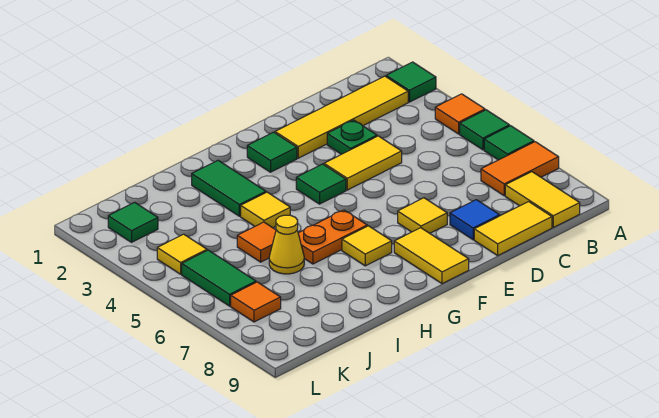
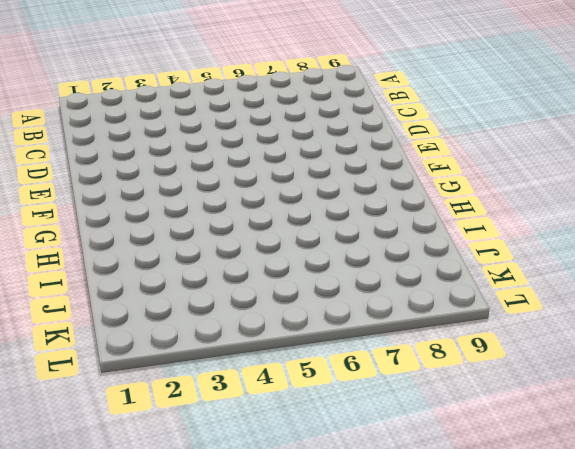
none -> green 1x1 tile [386,62,436,102]
none -> orange 1x1 tile [435,94,485,134]
none -> green 1x1 tile [460,110,510,150]

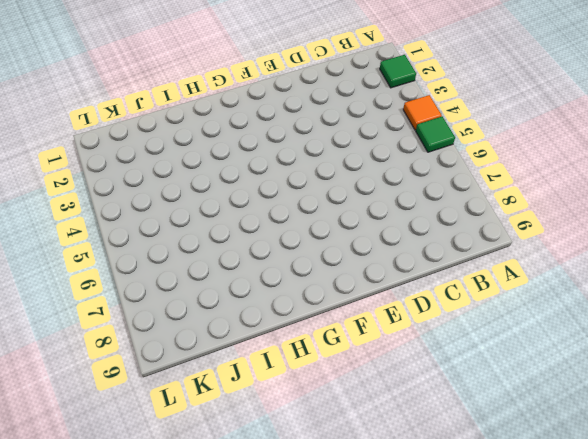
none -> green 1x1 tile [484,126,534,160]
none -> orange 1x2 tile [481,142,559,196]
none -> yellow 1x4 tile [275,76,408,158]

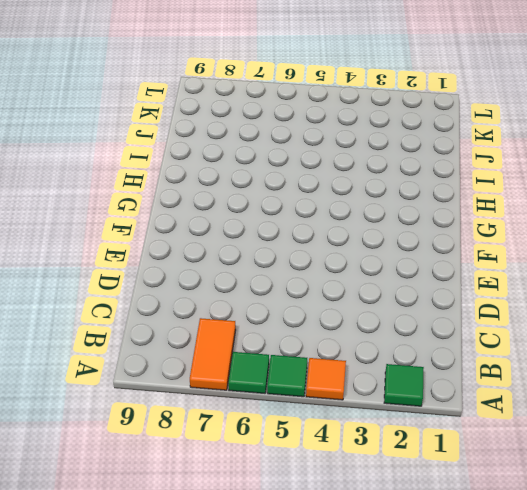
none -> yellow 1x4 tile [275,76,408,158]
none -> yellow 1x2 tile [505,172,580,227]
none -> yellow 1x2 tile [474,202,552,255]

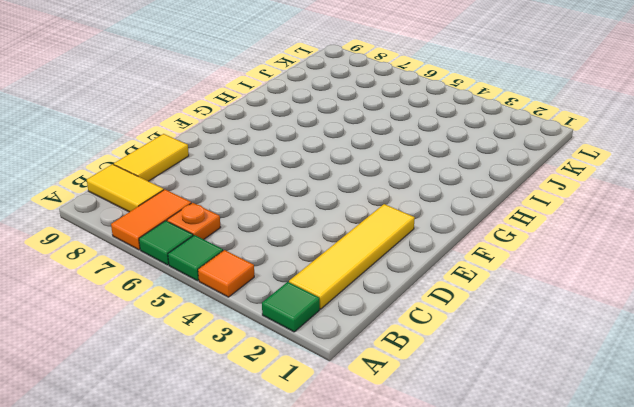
orange 1x1 plate [167,203,221,239] -> none
none -> green 1x1 plate [327,120,377,154]
none -> yellow 1x2 tile [324,136,402,190]
none -> blue 1x1 tile [450,200,500,240]

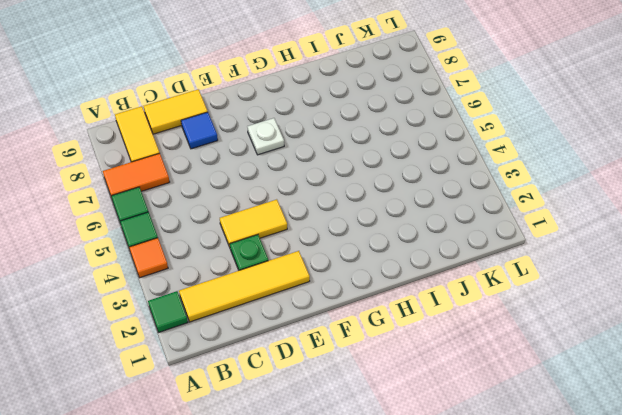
white 1x1 plate [247,118,284,155] -> none
none -> yellow 1x1 tile [398,198,447,233]
none -> green 1x1 tile [247,132,297,172]
none -> green 1x1 tile [296,164,346,204]

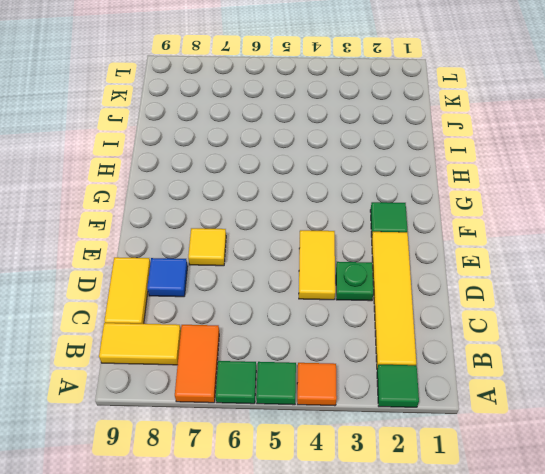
none -> green 1x1 tile [296,164,346,204]
none -> yellow 1x2 tile [394,228,469,284]
none -> orange 1x2 plate [298,210,367,264]

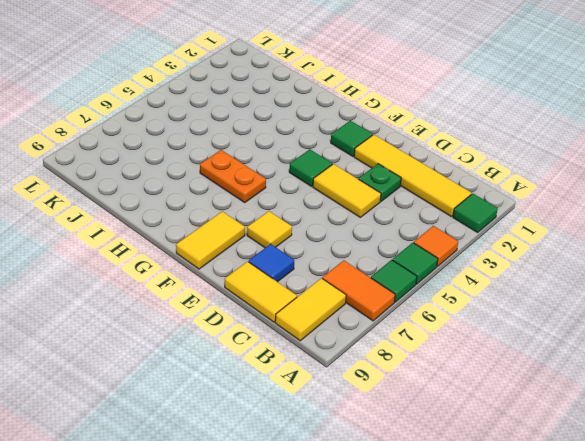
none -> yellow 1x1 tile [342,226,392,266]
none -> green 1x2 tile [192,160,266,216]
none -> yellow 1x1 tile [241,192,290,228]

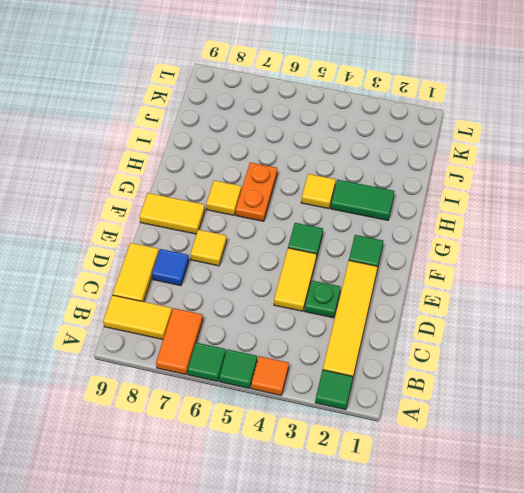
none -> orange 1x1 tile [237,222,276,262]
none -> yellow 1x1 cone [269,215,304,274]
none -> green 1x1 tile [108,202,158,242]

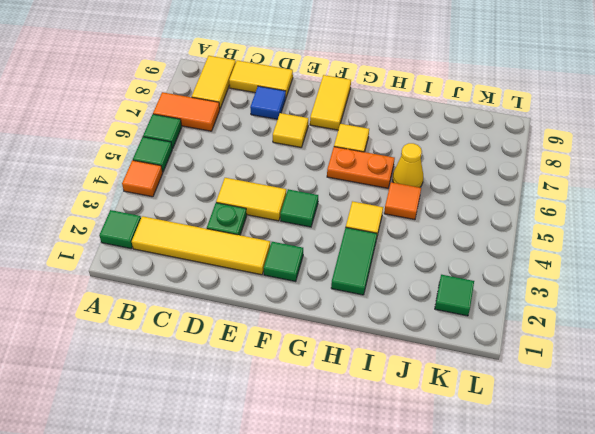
none -> yellow 1x1 tile [157,234,207,274]
none -> green 1x2 tile [182,250,256,306]
none -> orange 1x1 tile [231,282,281,322]

